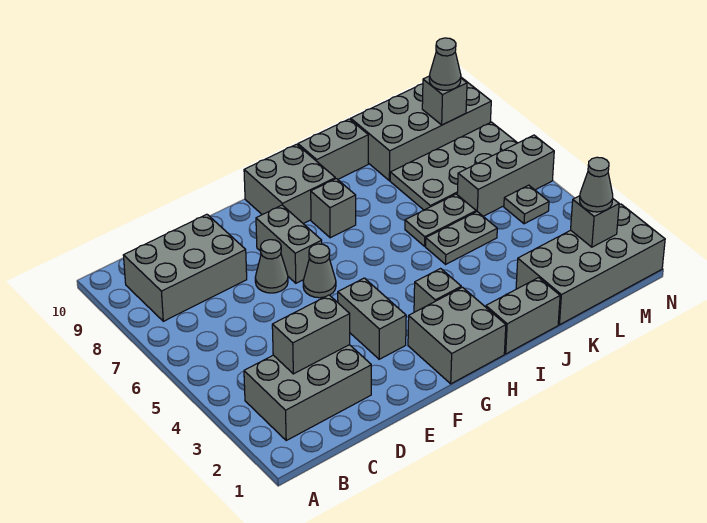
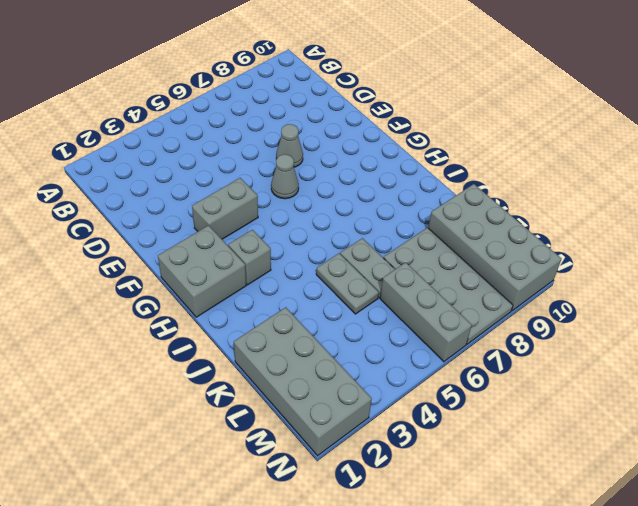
none -> grey 2x3 brick [244,345,371,440]
none -> grey 2x3 brick [123,214,247,321]
none -> grey 1x2 brick [256,205,322,283]

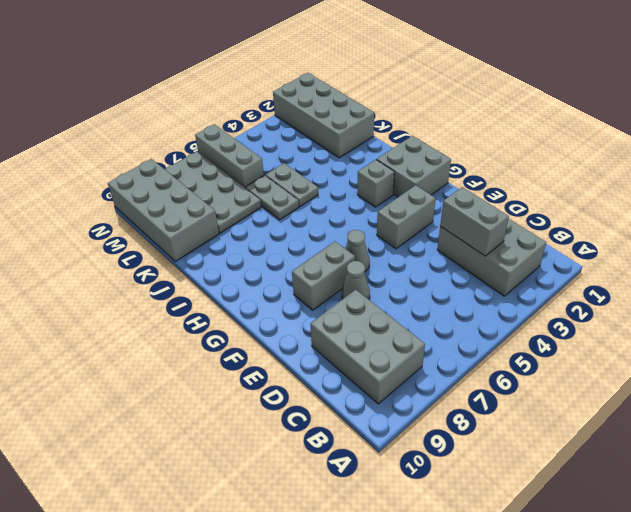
none -> grey 2x2 brick [244,144,335,224]
none -> grey 1x1 brick [311,179,356,238]
none -> grey 1x2 brick [486,278,560,354]

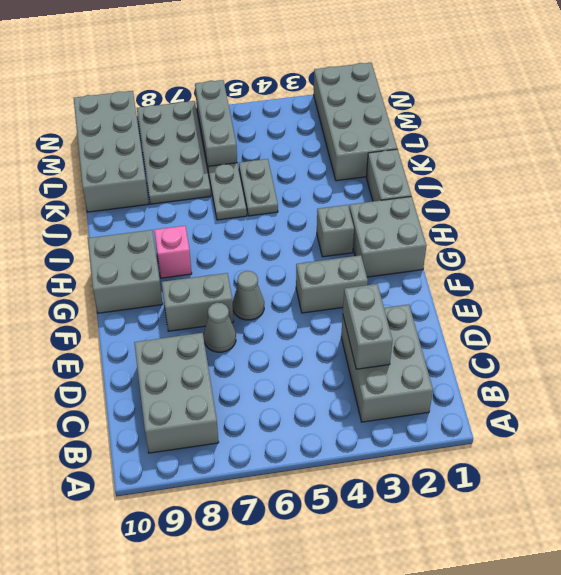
pink 1x1 brick [154,226,192,278] -> grey 1x1 brick [311,179,356,238]
none -> grey 1x2 brick [298,119,368,179]
none -> grey 1x1 plate [504,185,549,224]
none -> grey 1x1 brick [571,196,619,247]

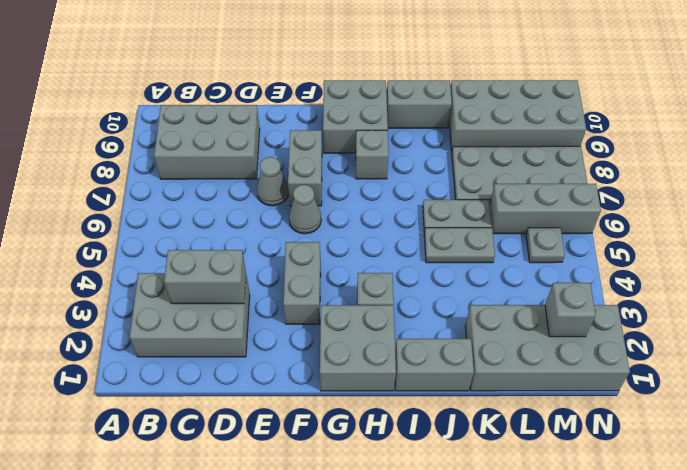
none -> grey 1x1 brick [422,76,467,125]
none -> grey 1x1 cone [580,157,613,212]
none -> grey 1x1 cone [429,38,461,90]

